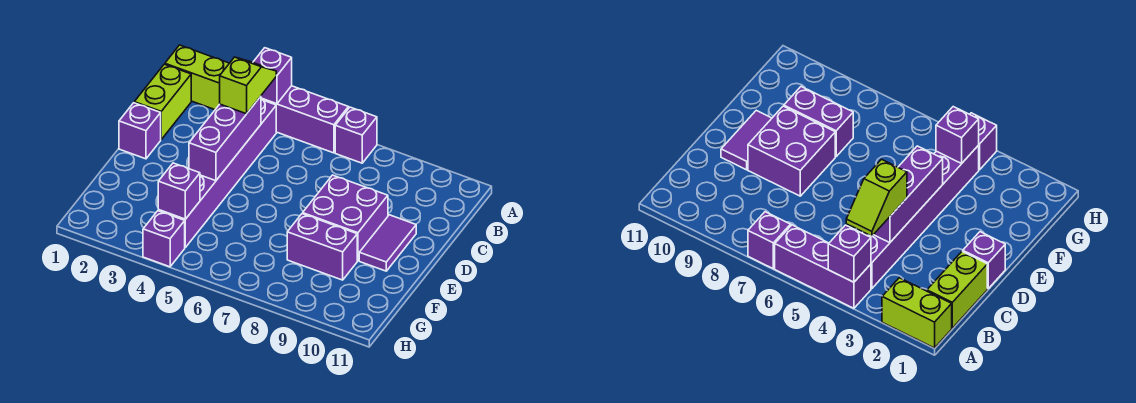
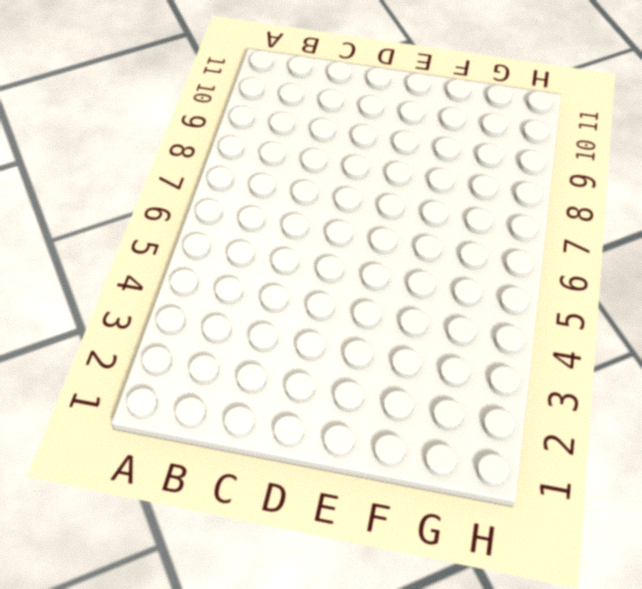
none -> lime 1x2 brick [165,45,229,110]
none -> purple 1x3 brick [261,86,348,153]
none -> purple 1x1 brick [335,107,377,163]

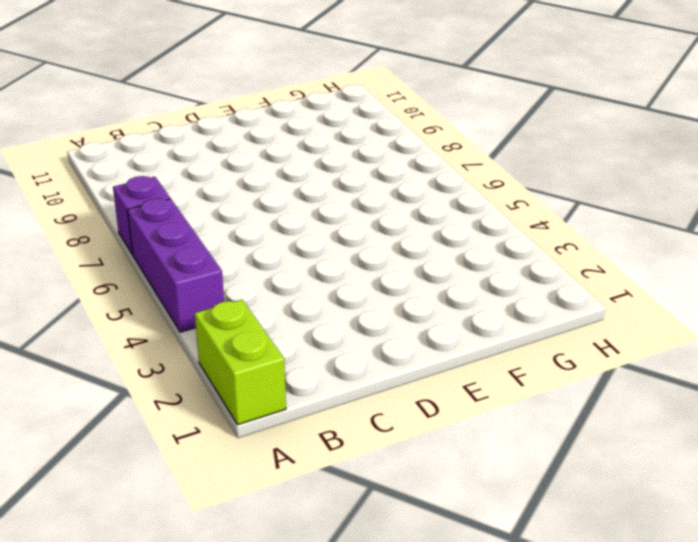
none -> lime 1x2 brick [134,64,191,139]
none -> purple 1x6 brick [158,99,276,247]
none -> purple 1x1 brick [119,103,161,159]

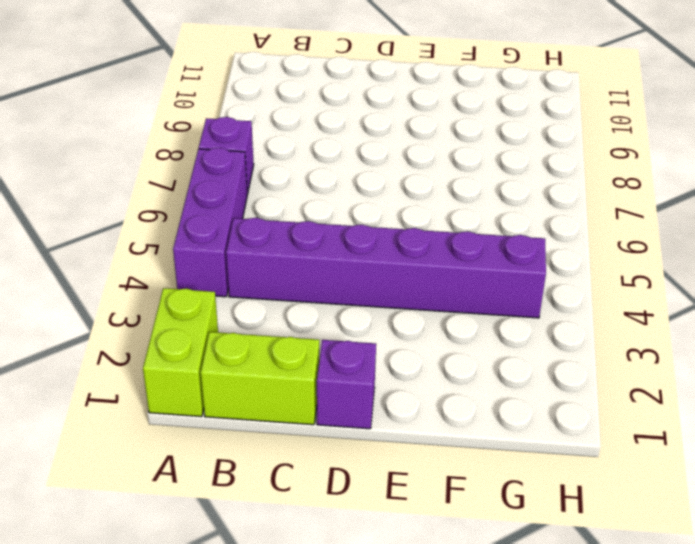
none -> purple 2x2 brick [303,175,388,261]
none -> purple 1x2 tile [359,215,416,271]
none -> purple 1x2 brick [287,214,357,280]

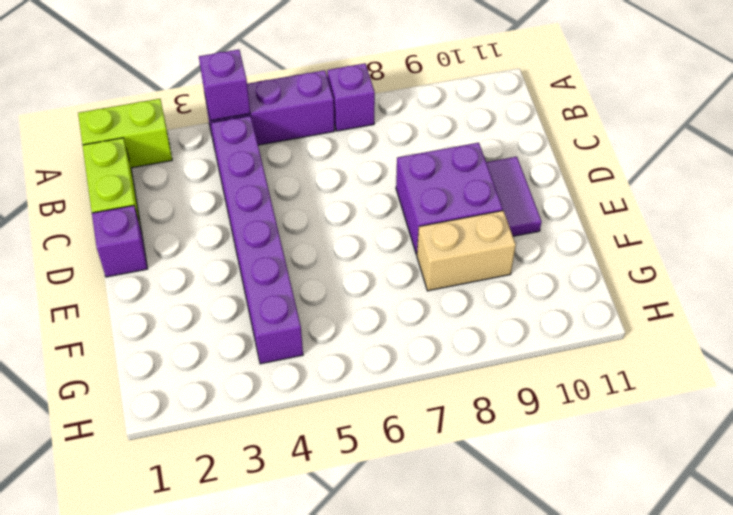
tan 1x2 brick [417,211,516,291] -> purple 1x2 brick [287,214,357,280]
none -> purple 1x1 brick [143,211,185,267]
none -> purple 1x3 brick [189,96,261,181]
none -> purple 1x1 brick [158,163,200,219]

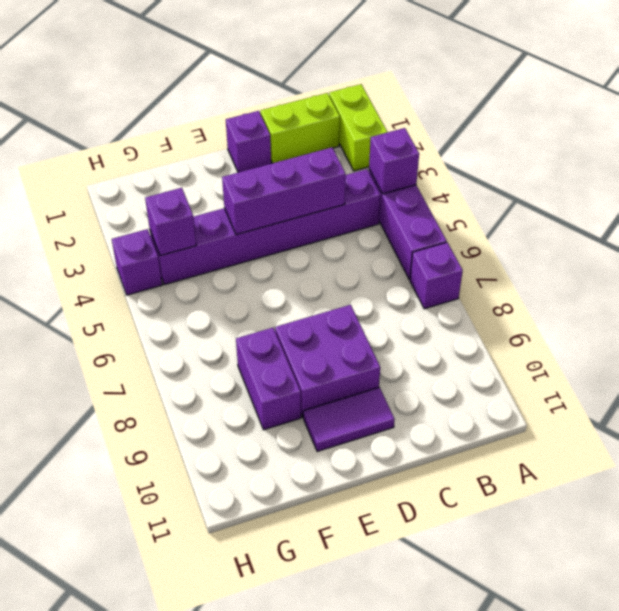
none -> lime 1x2 slope [220,57,276,114]

